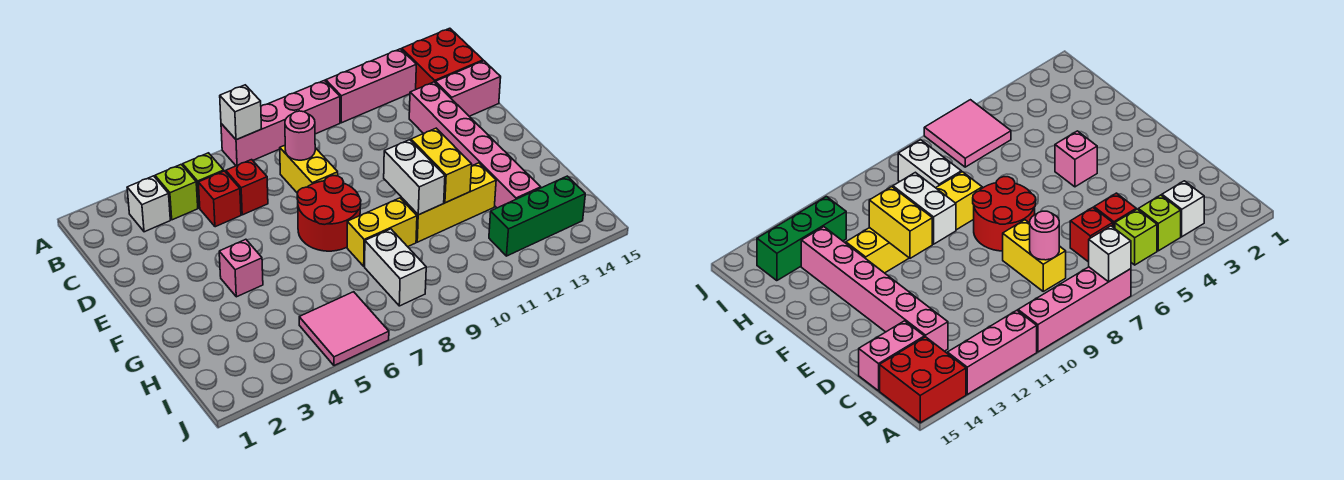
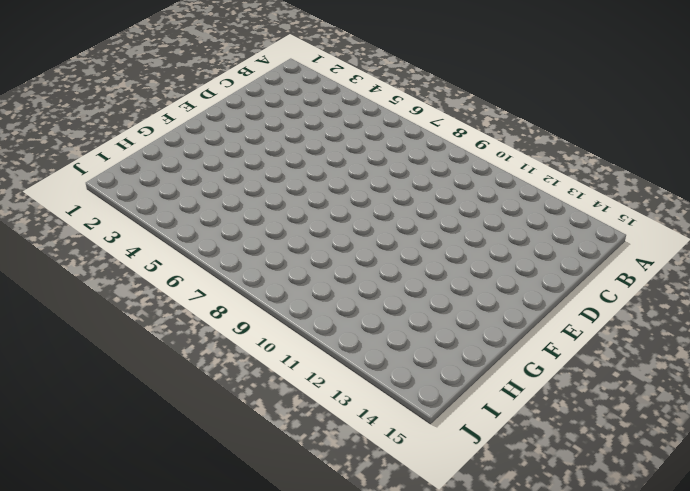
none -> pink 1x4 brick [221,80,340,166]
none -> pink 1x3 brick [326,49,416,123]
none -> red 2x2 brick [402,28,483,89]

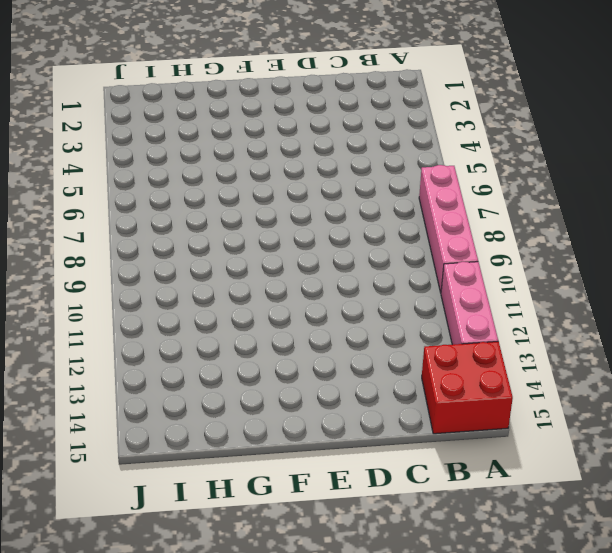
none -> white 1x1 brick [127,176,170,232]
none -> lime 1x1 brick [155,165,198,220]
none -> lime 1x1 brick [183,153,224,208]

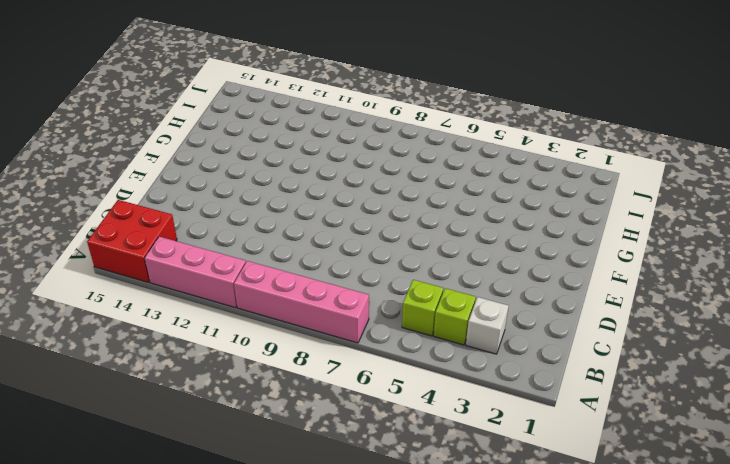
none -> red 1x1 brick [198,171,241,227]
none -> red 1x1 brick [226,160,268,215]
none -> yellow 1x2 brick [280,145,338,193]

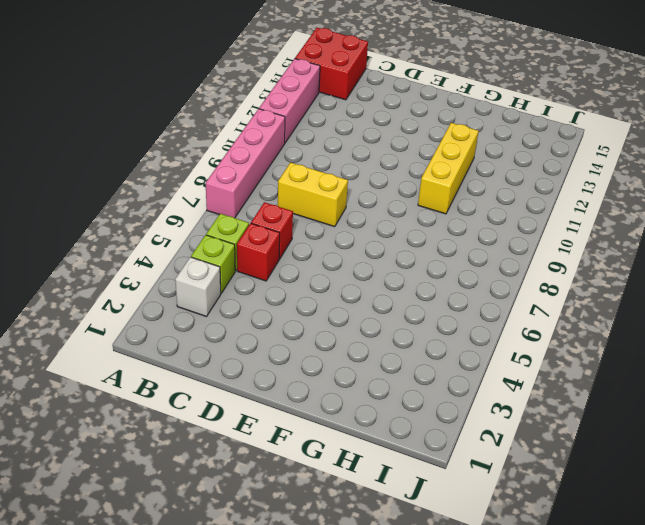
none -> pink 1x6 brick [409,82,541,208]
none -> pink 1x2 brick [435,61,501,116]
none -> red 2x2 round brick [297,176,361,251]

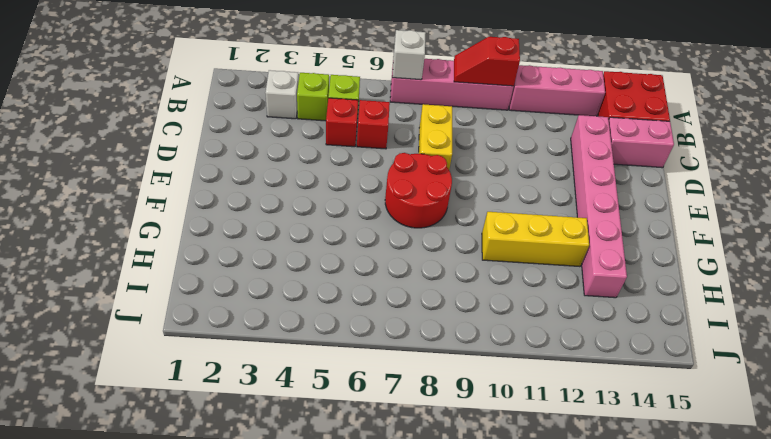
red 1x2 slope [454,37,520,86] -> none
none -> pink 1x1 brick [219,239,263,297]
none -> yellow 1x2 brick [347,198,417,266]
none -> white 1x2 brick [365,229,426,306]

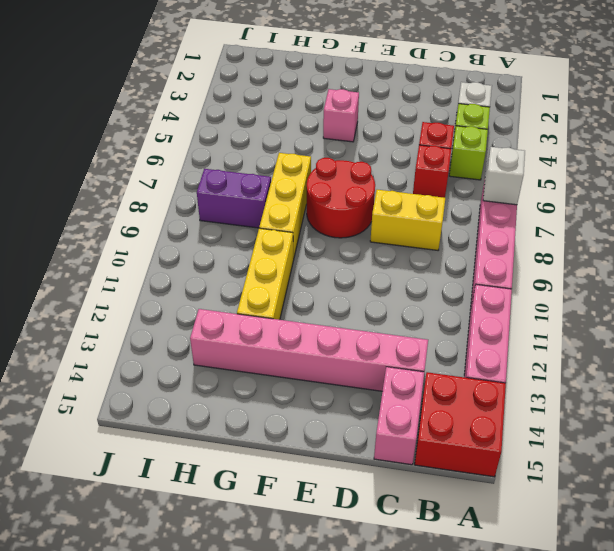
yellow 1x3 brick [259,153,311,258] -> yellow 1x2 brick [347,198,417,266]
purple 1x2 brick [197,169,271,228] -> white 1x2 brick [365,229,426,306]
none -> pink 2x2 tile [299,292,389,366]
none -> green 1x3 brick [489,176,585,256]
none -> pink 1x1 round brick [285,111,315,160]

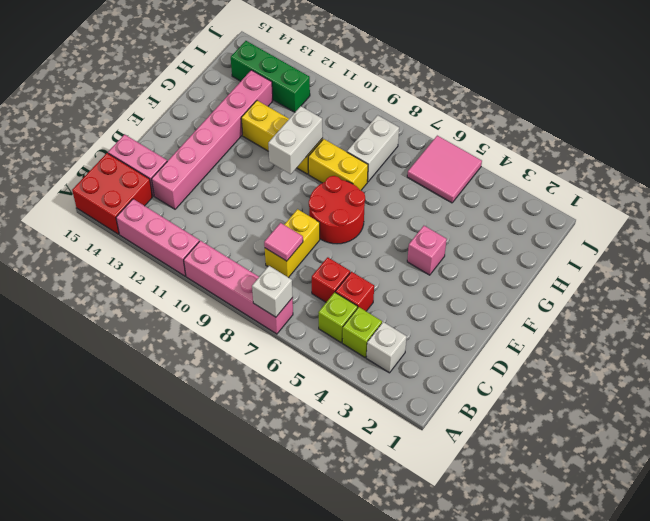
pink 1x1 tile [264,223,303,261] -> pink 1x1 round brick [285,111,315,160]
none -> yellow 1x2 brick [411,128,472,203]

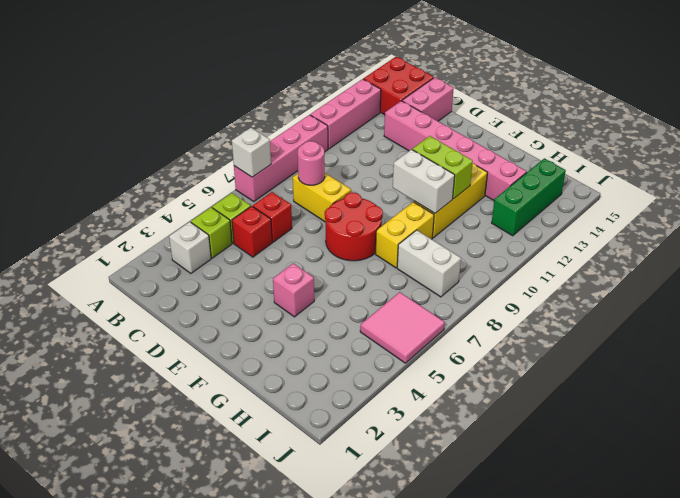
lime 1x2 brick [412,136,473,199] -> yellow 1x2 brick [411,128,472,203]

